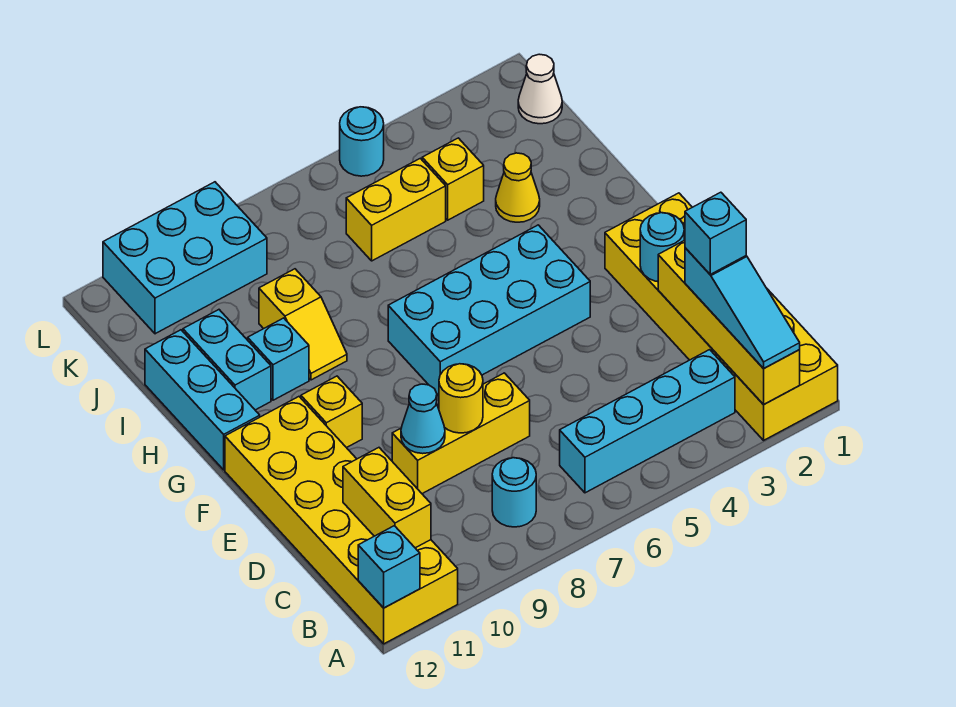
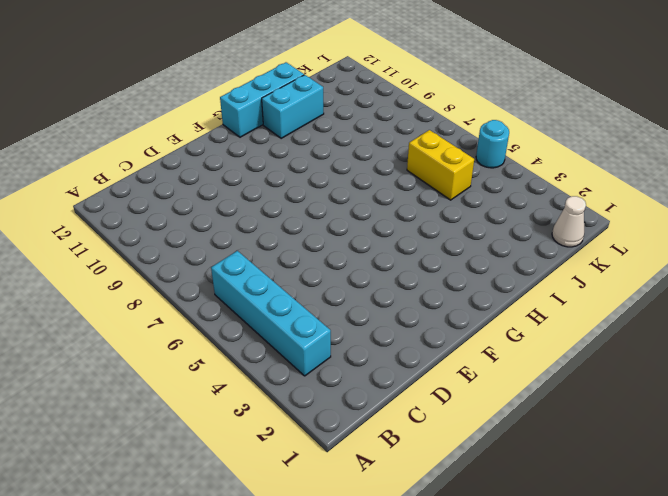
none -> yellow 2x6 brick [605,193,838,440]
none -> yellow 2x6 brick [225,397,458,644]
none -> cyan 1x1 round brick [492,458,536,527]

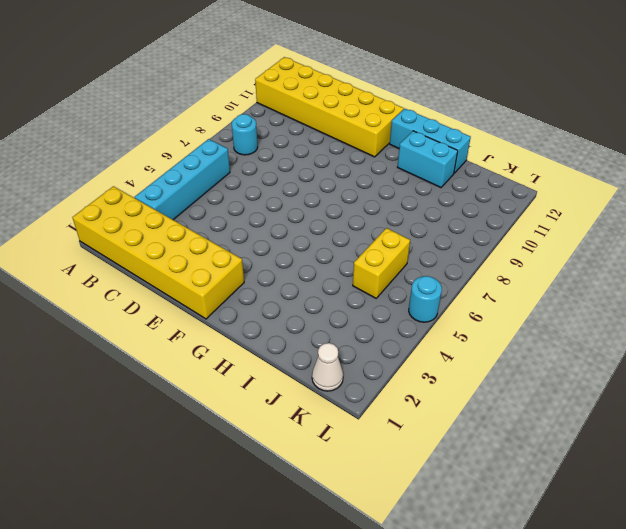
none -> yellow 1x3 brick [392,373,530,494]
none -> cyan 2x4 brick [388,225,590,396]
none -> yellow 1x1 brick [301,376,362,448]

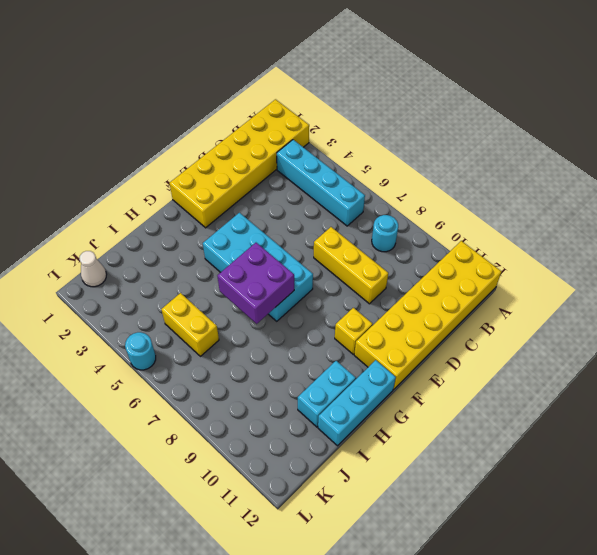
purple 2x2 brick [217,243,294,324] -> none
none -> yellow 1x2 slope [259,269,347,380]
none -> cyan 1x1 brick [248,318,309,400]
none -> yellow 1x1 cone [496,153,540,222]

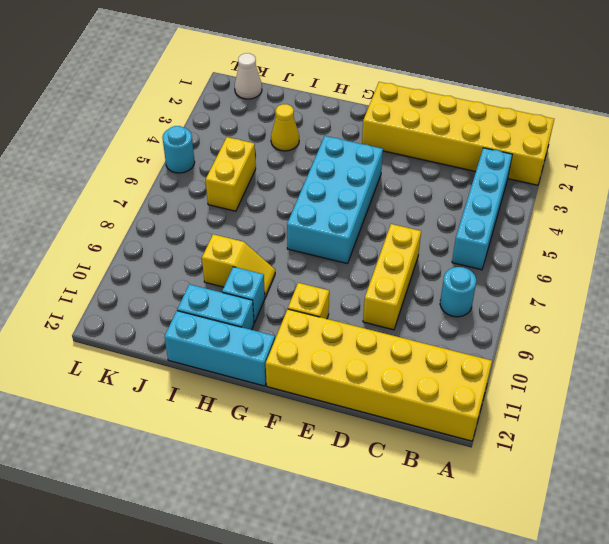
none -> yellow 1x1 brick [422,138,484,220]
none -> cyan 2x3 brick [103,182,267,334]
none -> yellow 1x4 brick [658,240,800,405]

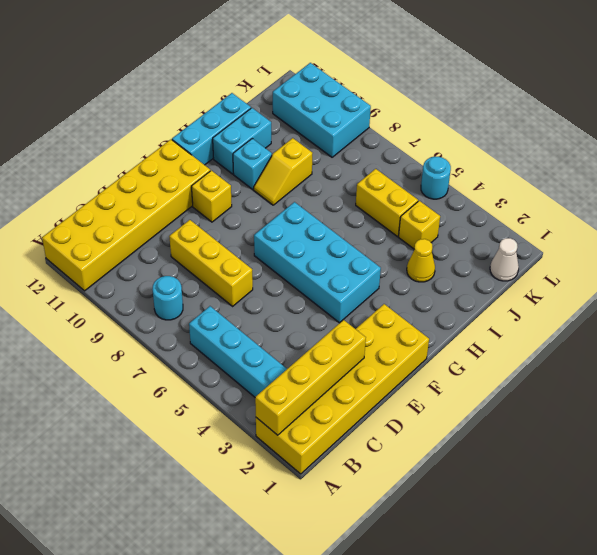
none -> cyan 1x1 brick [358,526,420,608]
none -> yellow 1x2 brick [343,448,431,548]
none -> yellow 1x1 round brick [439,364,483,433]

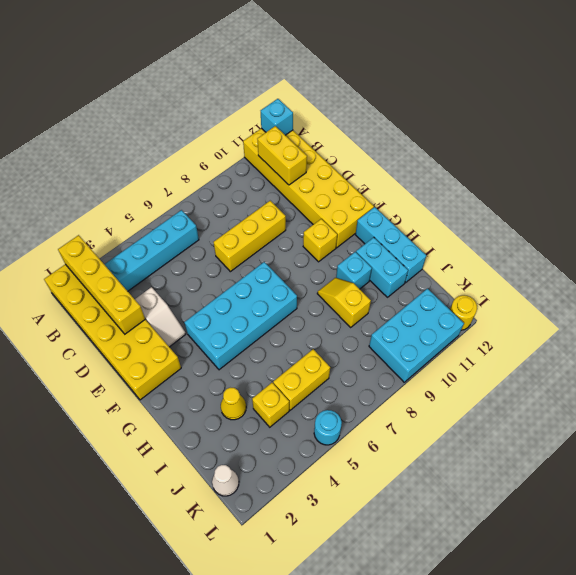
white 1x2 slope [135,287,186,347] -> none
yellow 1x1 round brick [450,295,477,330] -> yellow 1x1 round brick moved to [439,364,483,433]
none -> cyan 1x1 round brick [492,458,536,527]
none -> cyan 1x1 cone [401,384,445,454]
none -> cyan 1x1 round brick [640,213,684,282]

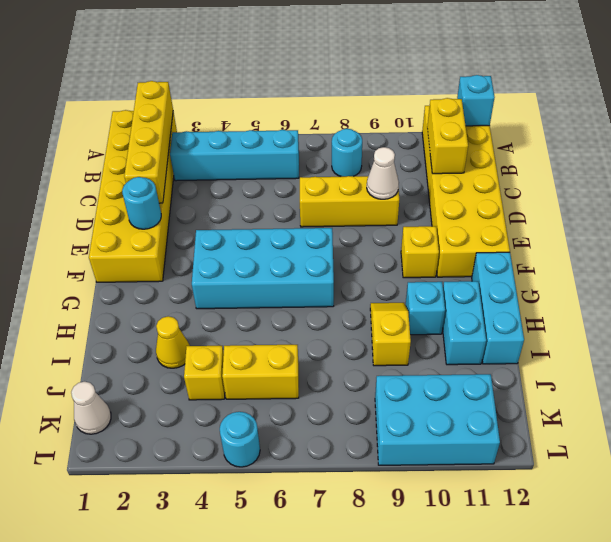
white 1x1 cone [367,147,399,199] -> cyan 1x1 cone [401,384,445,454]
none -> yellow 1x1 round brick [439,364,483,433]
none -> cyan 1x3 slope [685,248,800,369]
none -> cyan 1x1 brick [685,192,746,274]

